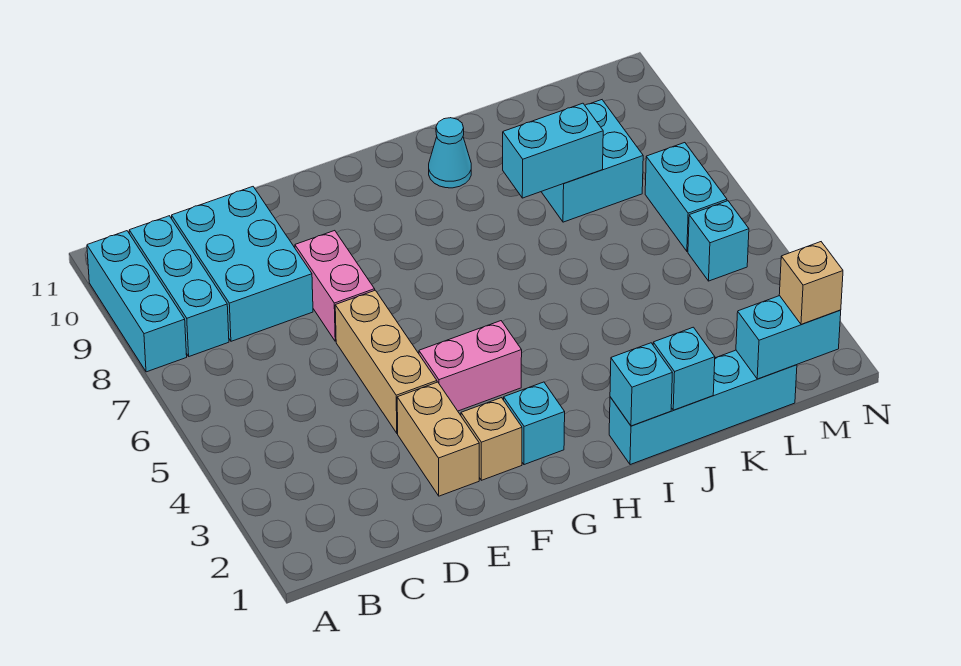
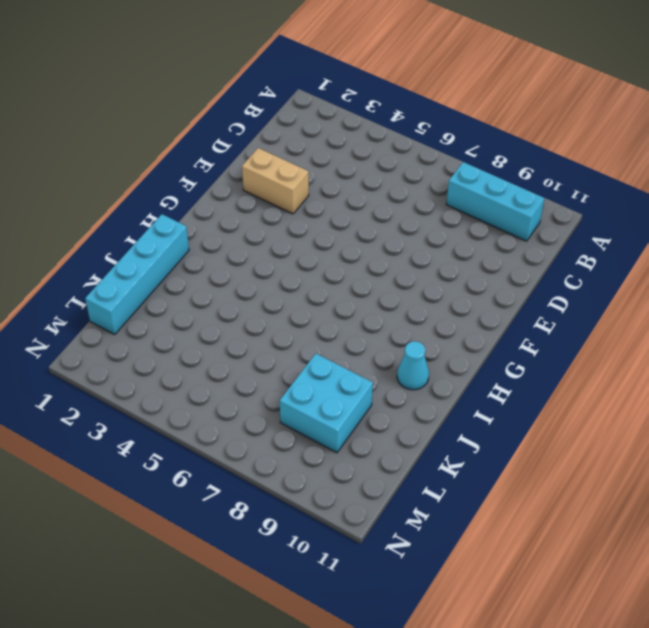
none -> cyan 1x3 brick [87,231,187,372]
none -> cyan 2x3 brick [172,187,313,341]
none -> tan 1x3 brick [335,290,437,433]

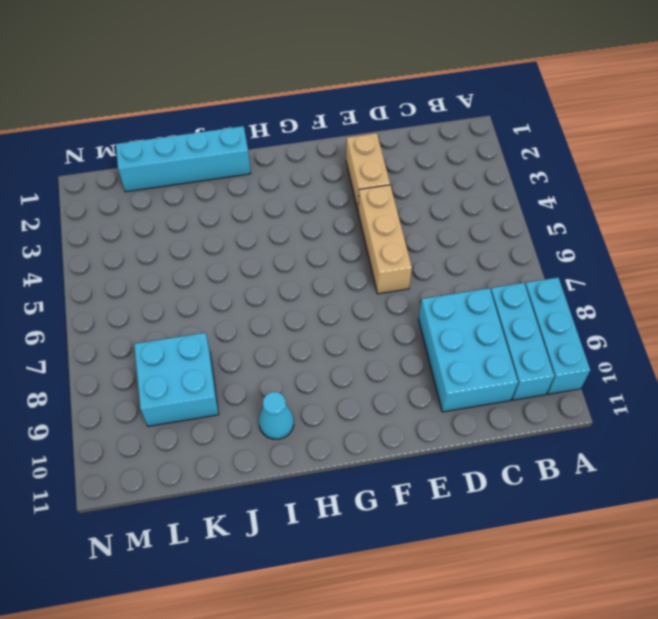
none -> pink 1x2 brick [295,231,375,341]
none -> tan 1x1 brick [461,398,522,480]
none -> pink 1x2 brick [419,321,522,411]

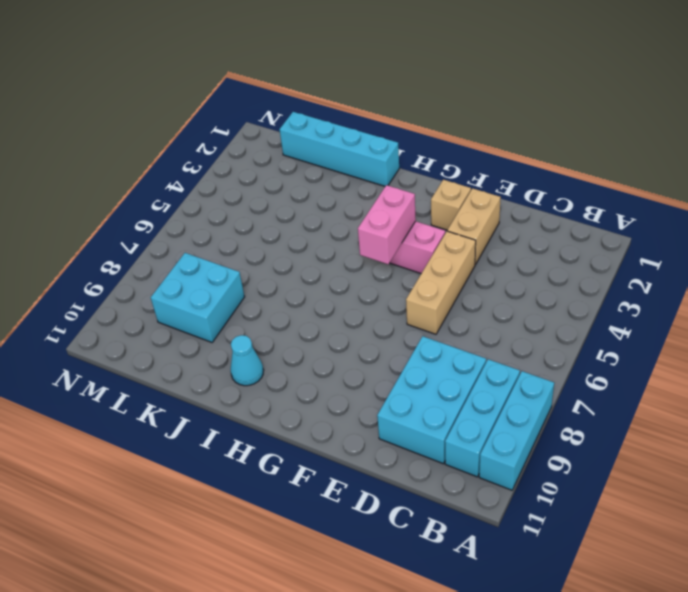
pink 1x2 brick [358,185,416,264] -> pink 1x2 brick moved to [295,231,375,341]
none -> cyan 1x1 brick [504,382,565,465]
none -> cyan 1x1 brick [688,201,749,281]
none -> cyan 1x2 brick [645,143,727,251]

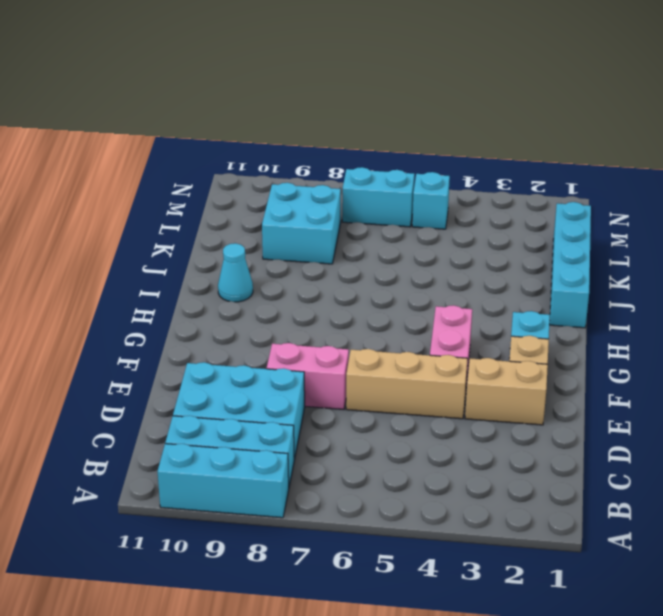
none -> cyan 1x1 brick [610,343,672,426]
none -> cyan 1x1 brick [653,327,715,410]
none -> cyan 1x2 brick [503,103,603,198]

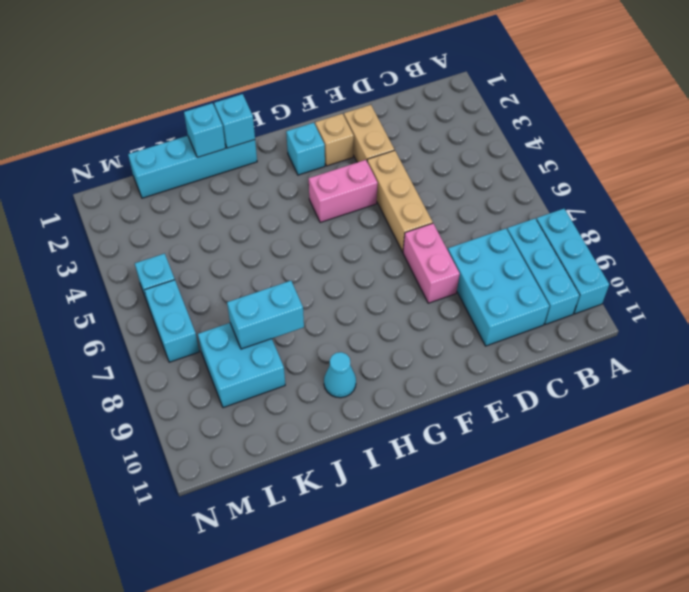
none -> cyan 1x2 brick [736,296,841,379]
none -> tan 1x1 brick [779,242,843,324]

